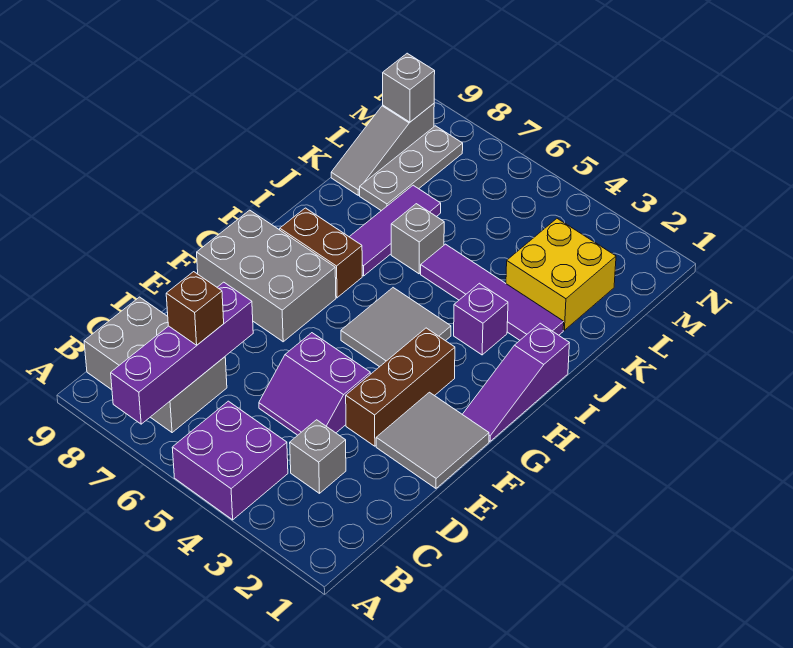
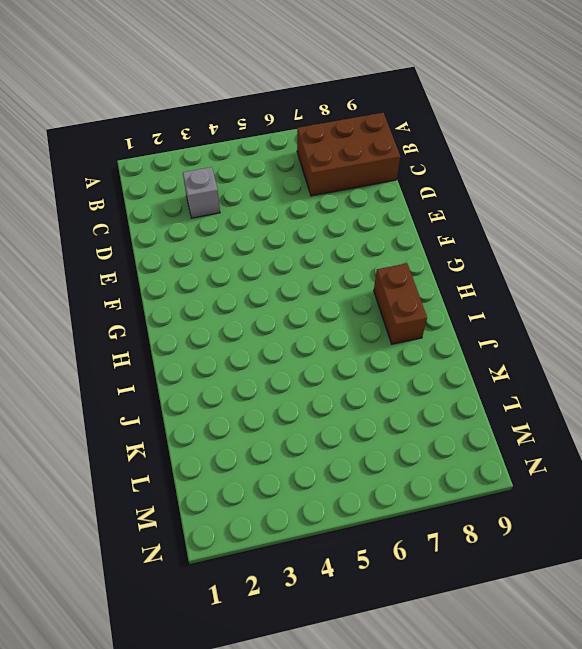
brown 2x3 brick [297,113,400,196] -> grey 2x3 brick [84,297,227,433]
brown 1x2 brick [374,263,427,344] -> brown 1x2 brick turned to [280,208,362,298]
none -> purple 2x2 brick [172,401,288,520]
none -> purple 2x2 slope [259,333,370,435]
none -> grey 2x2 tile [376,392,489,488]

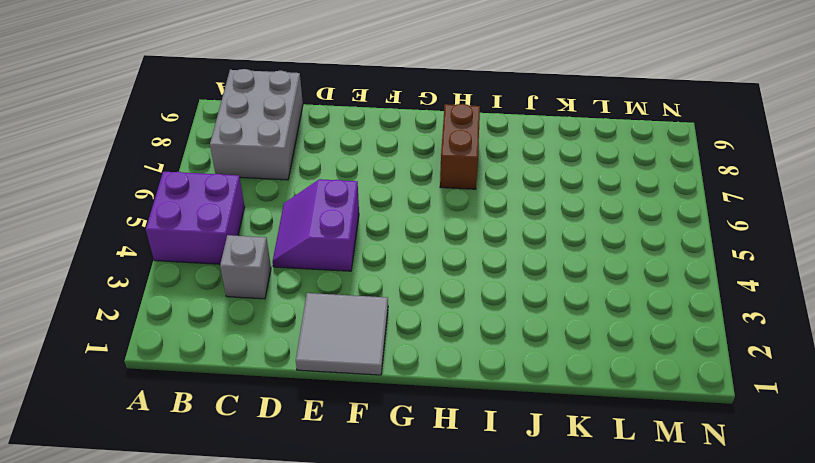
none -> brown 1x3 brick [346,328,455,446]
none -> grey 2x3 brick [197,210,336,342]
none -> purple 1x3 slope [462,323,569,441]

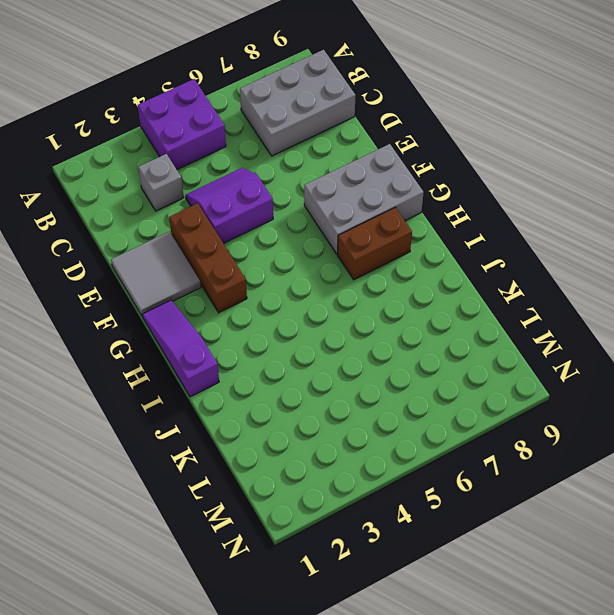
none -> grey 2x2 tile [341,288,451,367]
none -> purple 1x1 brick [454,283,508,355]
none -> purple 1x3 tile [350,185,441,276]

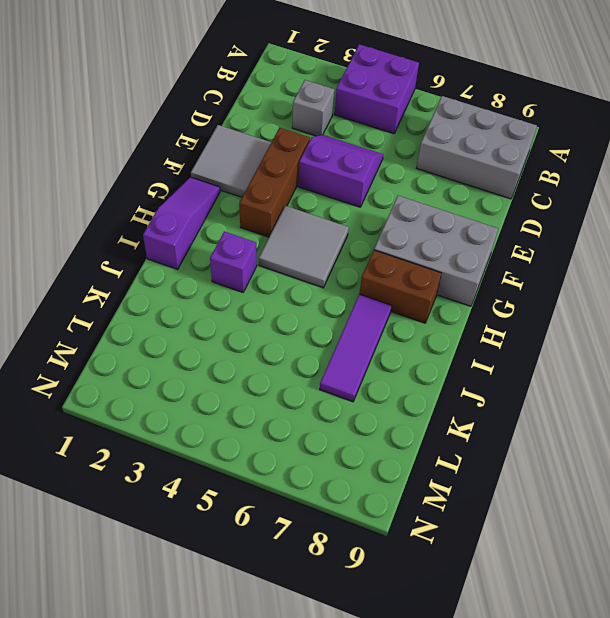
none -> purple 1x4 tile [421,244,564,340]
none -> grey 1x1 brick [391,204,444,274]
none -> yellow 2x2 brick [506,219,616,330]

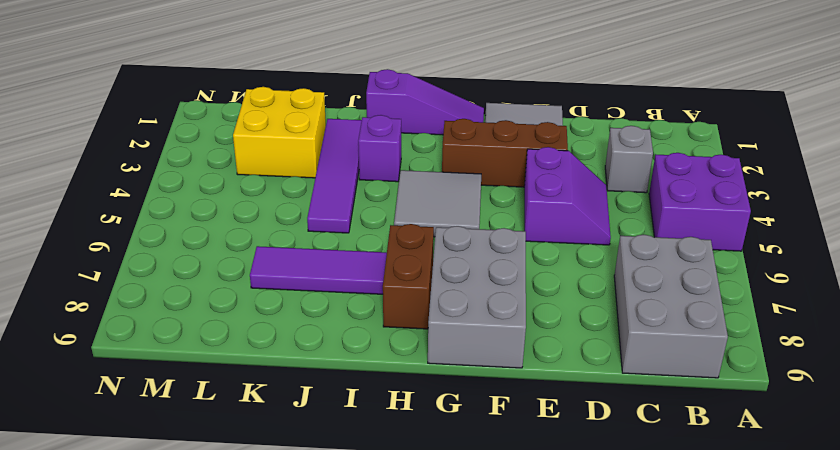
none -> grey 1x1 brick [391,204,444,274]
none -> grey 1x3 plate [360,126,463,211]
none -> grey 1x3 slope [331,104,434,195]

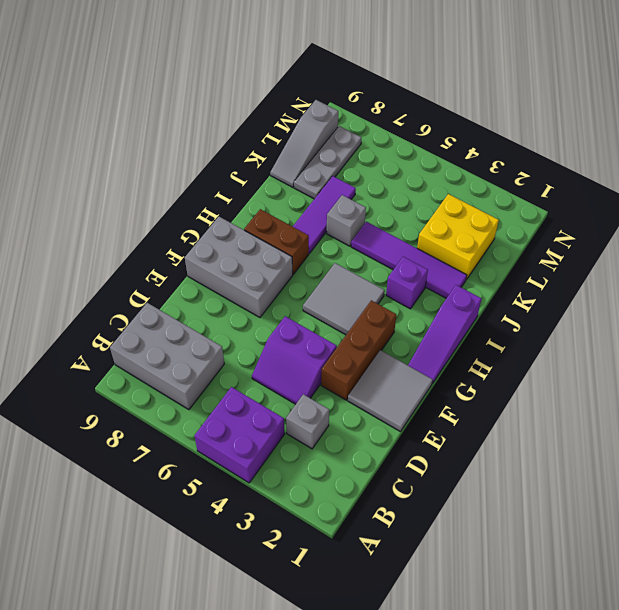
none -> purple 1x4 brick [111,282,253,424]
none -> grey 1x1 brick [383,53,435,122]
none -> brown 1x1 brick [166,272,224,345]

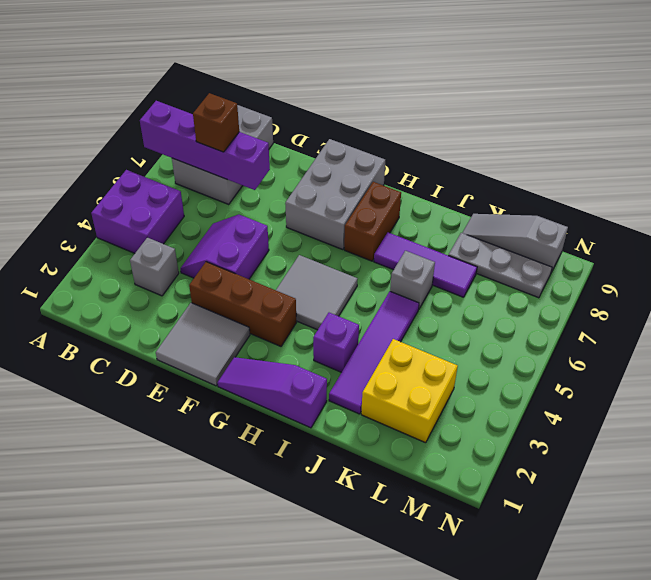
none -> grey 1x1 brick [383,53,435,122]

